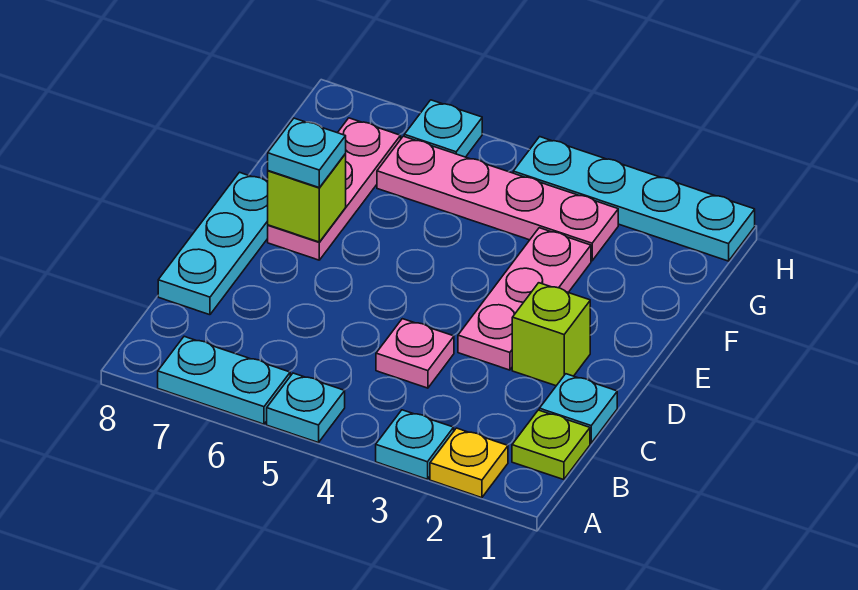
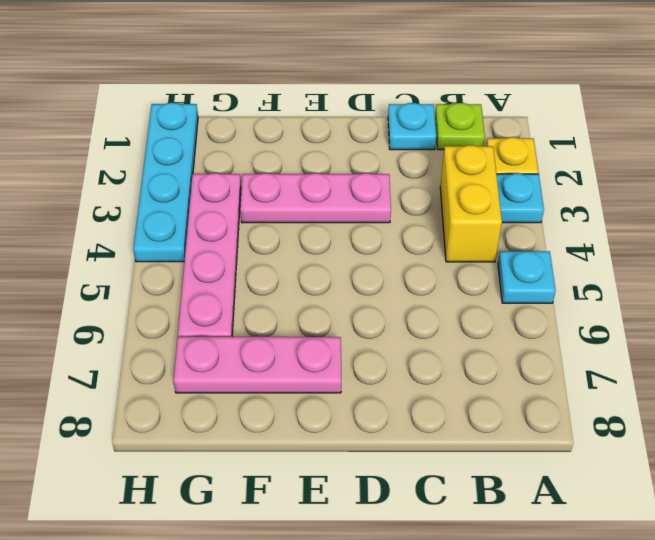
yellow 1x2 brick [440,145,502,262] -> none
none -> cyan 1x2 plate [158,336,290,424]
none -> pink 1x1 plate [376,319,454,388]
none -> cyan 1x3 plate [158,172,268,315]

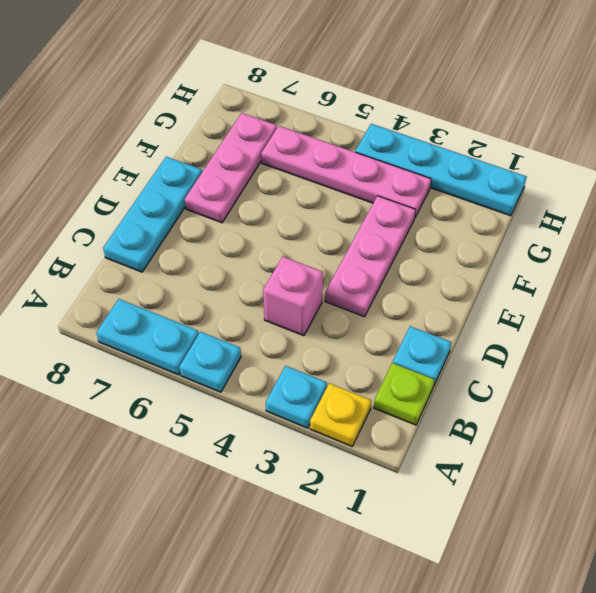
pink 1x1 brick [263,256,323,336] -> pink 1x1 plate [376,319,454,388]
none -> lime 1x1 brick [512,283,590,386]
none -> cyan 1x1 plate [404,100,482,157]
none -> lime 1x1 brick [268,154,346,242]

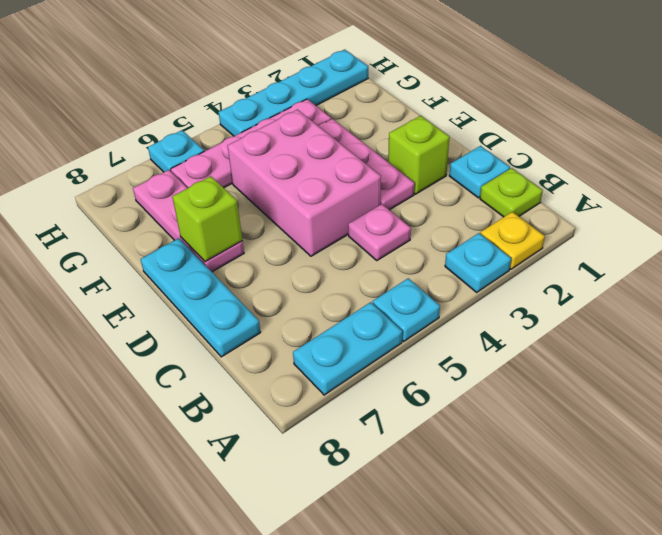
pink 2x3 brick [228,110,381,256] -> none
none -> cyan 1x1 plate [268,118,346,187]

